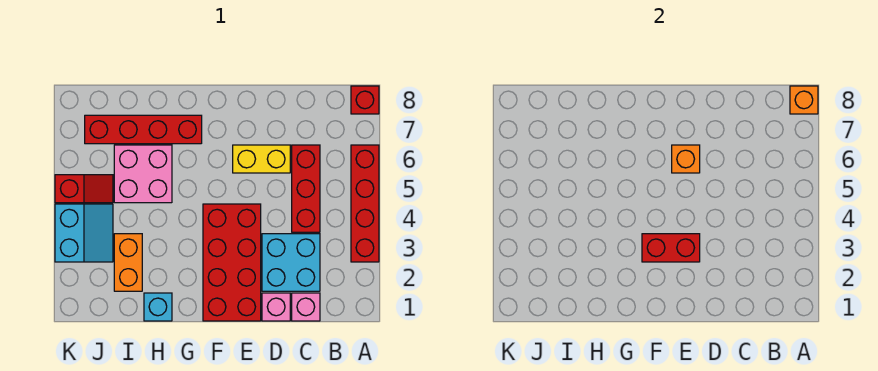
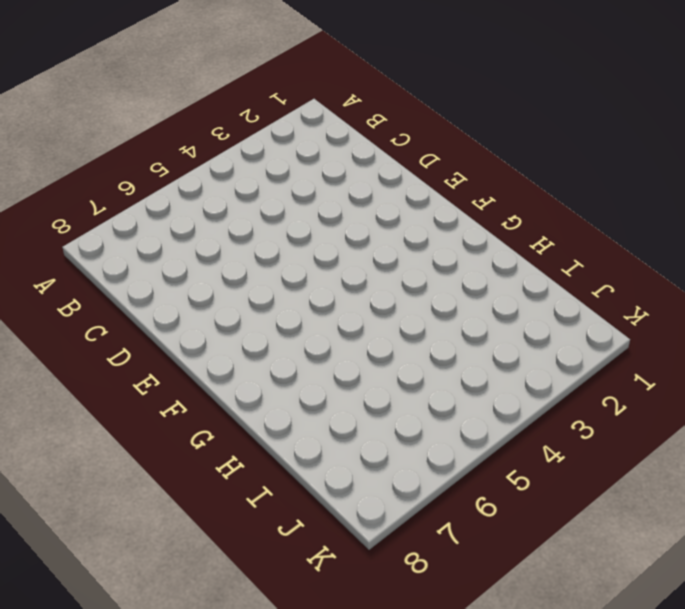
none -> red 1x4 brick [351,145,379,262]
none -> red 1x1 brick [351,86,379,114]
none -> pink 1x1 brick [292,293,320,321]

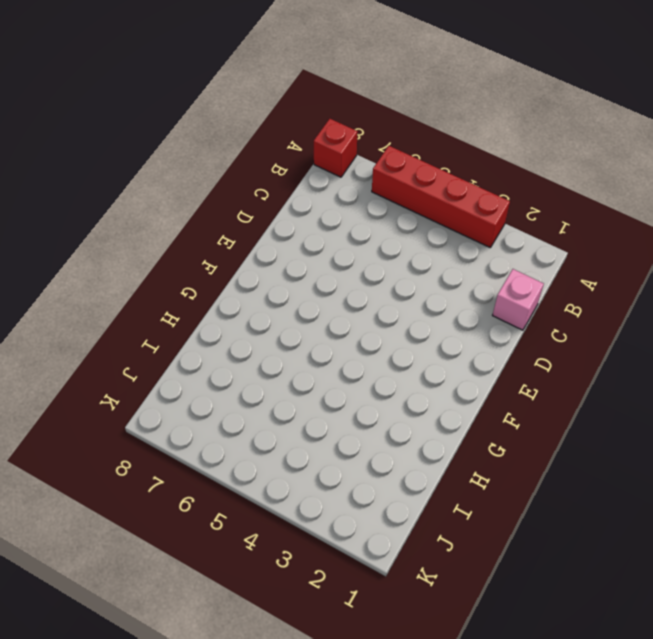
none -> cyan 2x2 brick [262,234,320,291]
none -> red 1x3 brick [292,145,320,232]
none -> pink 1x1 brick [262,293,290,321]

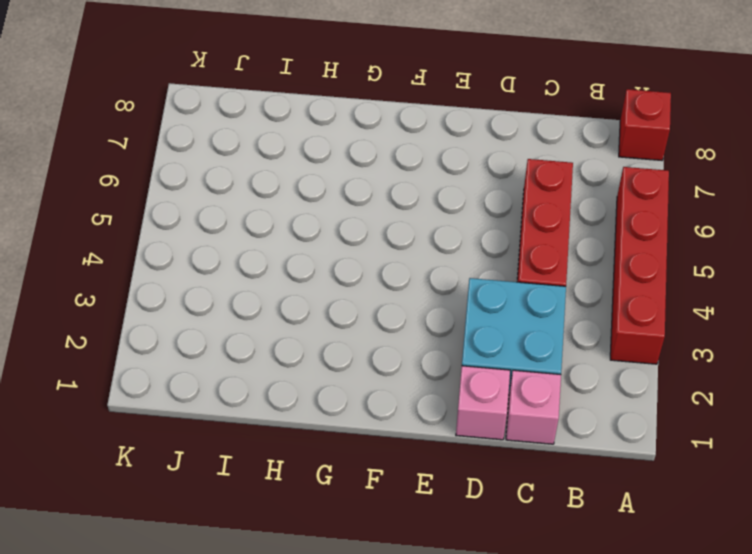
none -> yellow 1x2 brick [233,145,290,173]
none -> red 2x4 brick [203,204,261,321]
none -> red 1x4 brick [85,115,202,144]

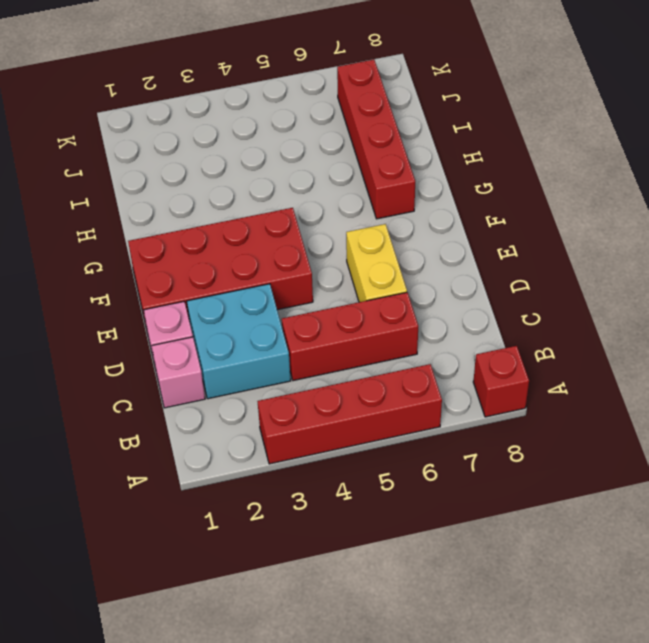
none -> cyan 1x1 brick [144,293,172,321]
none -> pink 2x2 brick [114,145,172,203]
none -> orange 1x2 brick [114,234,142,291]

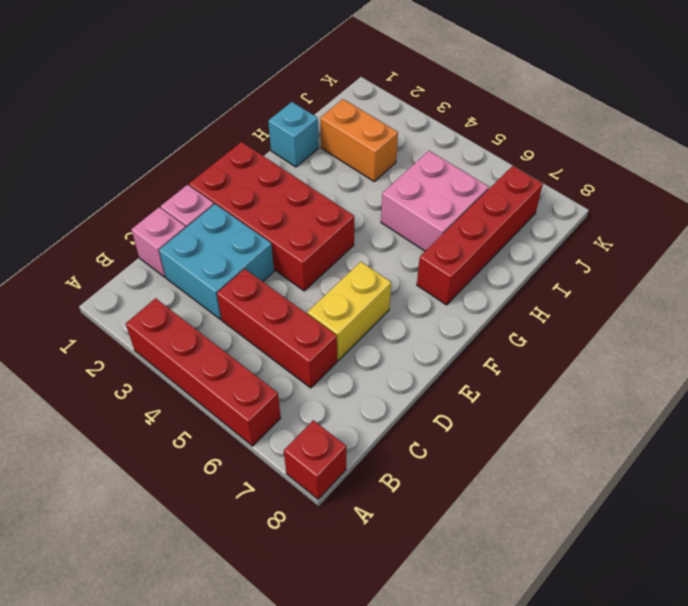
none -> cyan 2x2 slope [55,204,113,262]
none -> red 1x2 slope [55,175,113,203]
none -> orange 1x1 brick [790,86,818,114]

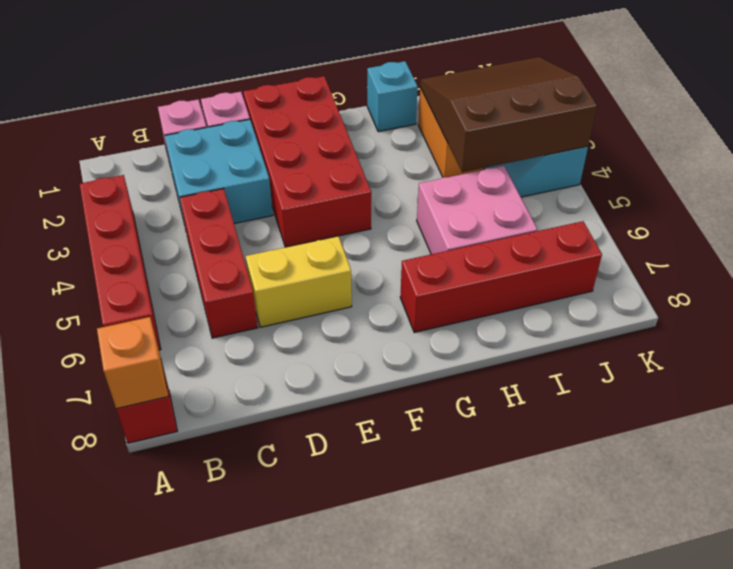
brown 3x3 slope [420,57,597,172] -> none
none -> red 1x2 slope [55,175,113,203]
none -> red 1x2 brick [642,234,700,262]
none -> orange 1x1 brick [672,145,700,173]

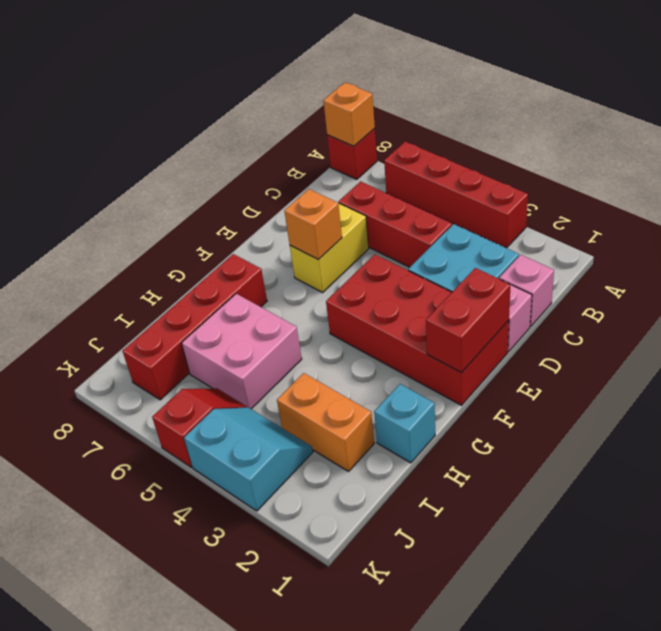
red 1x2 brick [426,268,510,373] -> red 1x2 brick moved to [642,234,700,262]

